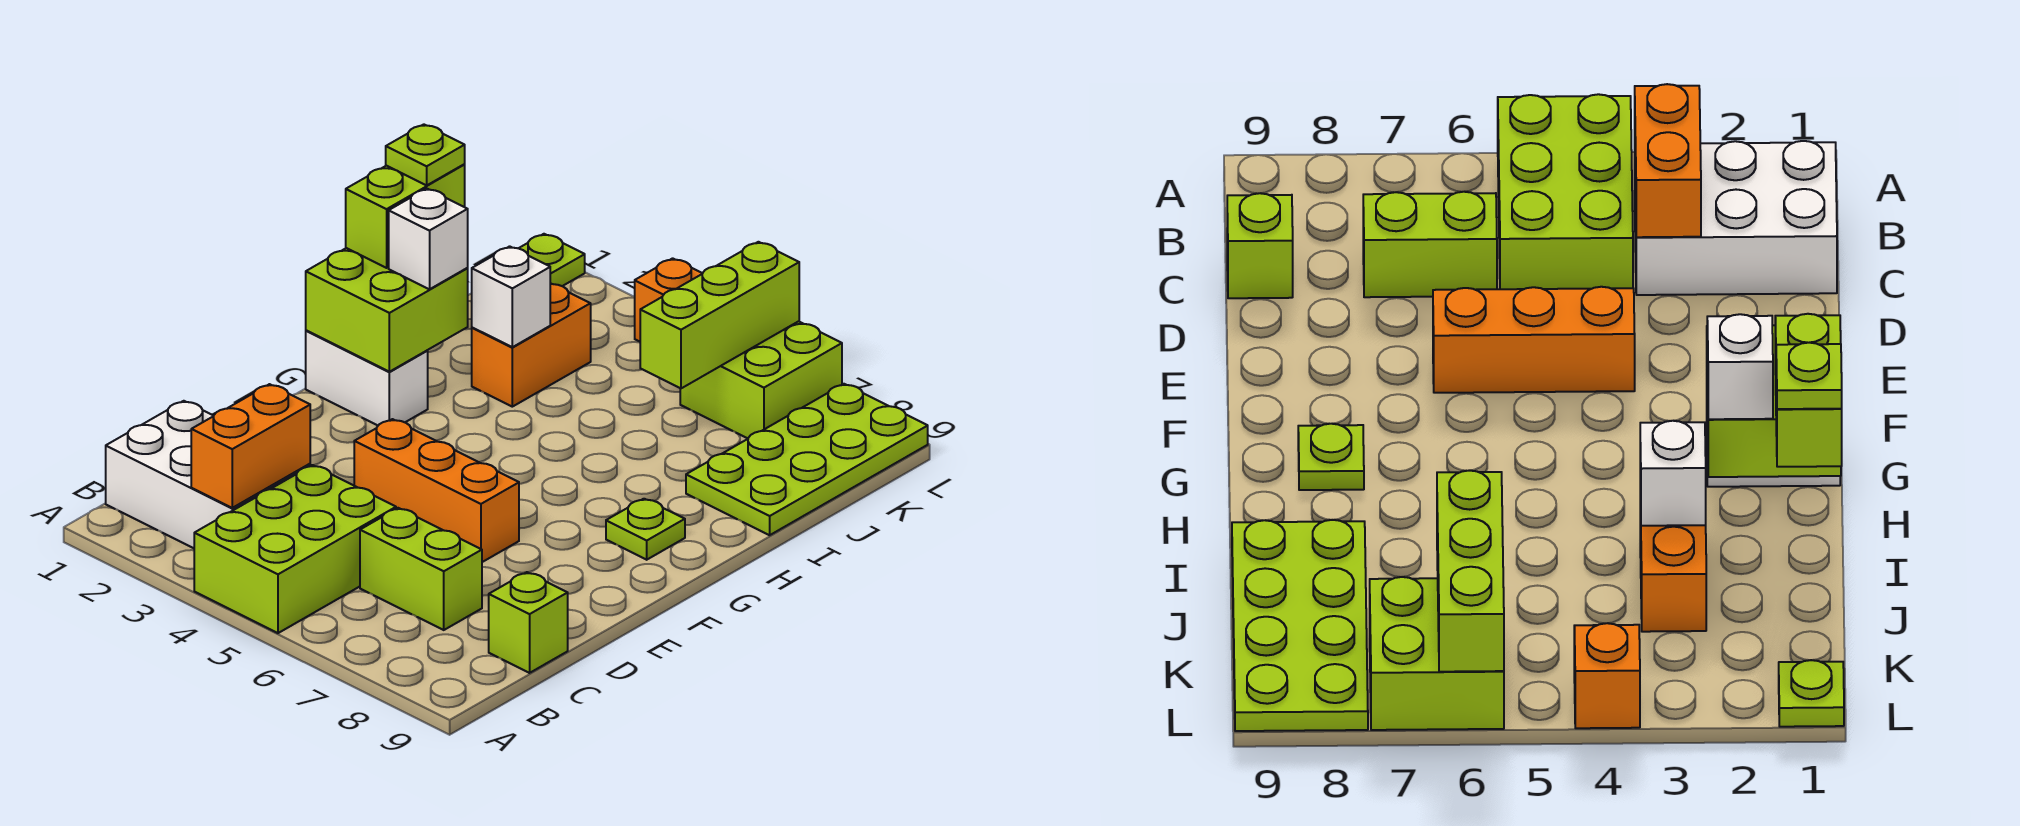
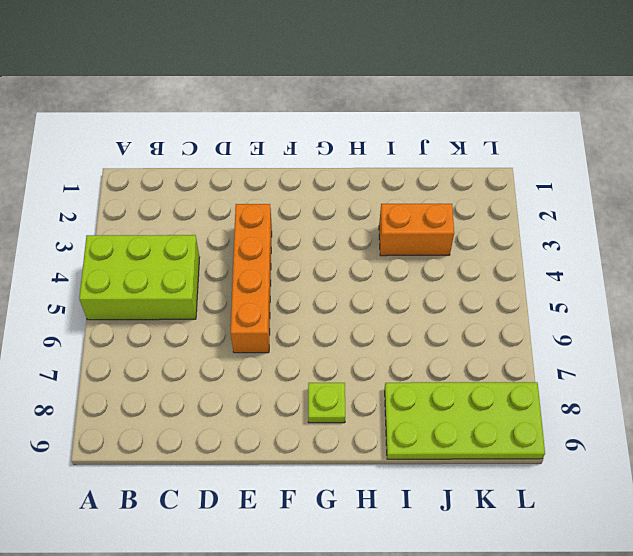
orange 1x4 brick [231,204,272,353] -> orange 1x3 brick [354,419,519,562]
none -> white 2x3 brick [106,401,310,548]
none -> lime 1x2 brick [360,508,482,630]
none -> lime 1x1 brick [489,572,568,673]

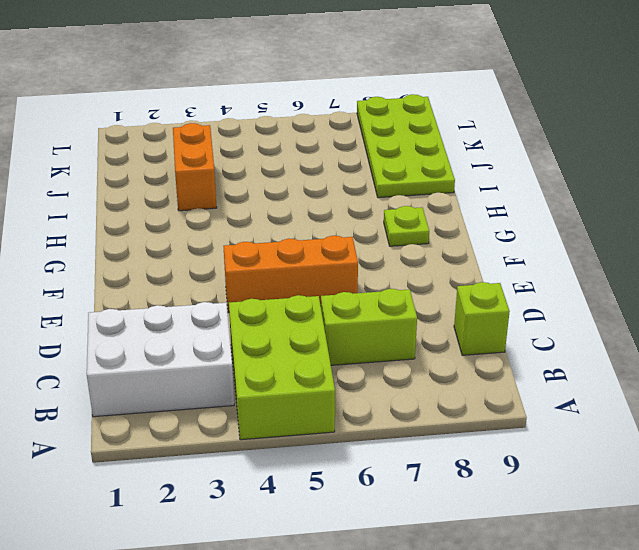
none -> white 1x2 brick [306,330,428,425]
none -> lime 2x2 brick [680,321,842,438]
none -> lime 1x1 plate [519,234,585,286]

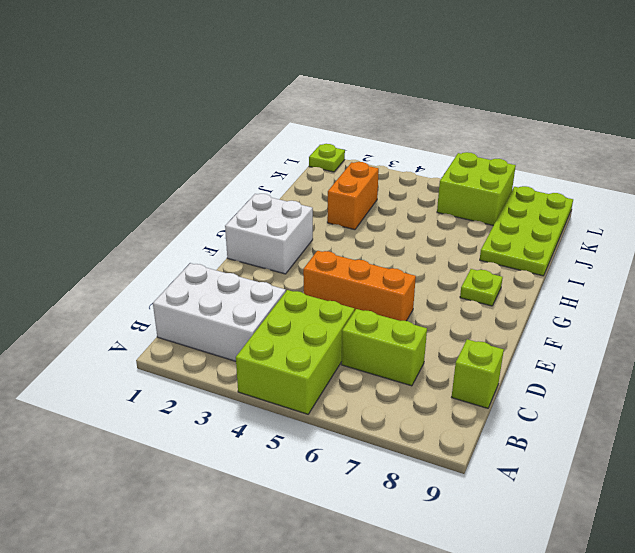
white 2x2 brick [225,194,313,274] -> white 1x2 brick [306,330,428,425]
none -> orange 1x1 brick [635,258,703,342]
none -> orange 1x2 brick [191,384,310,508]
none -> lime 2x2 brick [306,248,468,372]

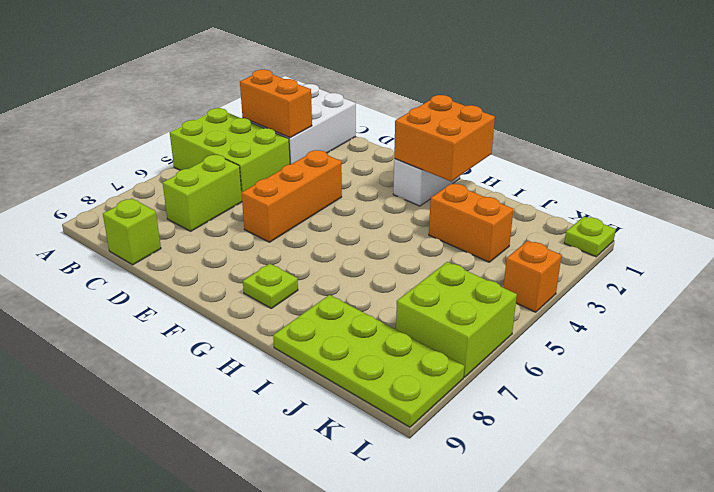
orange 2x2 brick [394,95,495,181] -> lime 2x2 brick [306,248,468,372]
none -> white 1x1 brick [472,246,550,347]
none -> lime 1x3 brick [640,242,799,389]
none -> lime 1x2 brick [346,165,465,268]

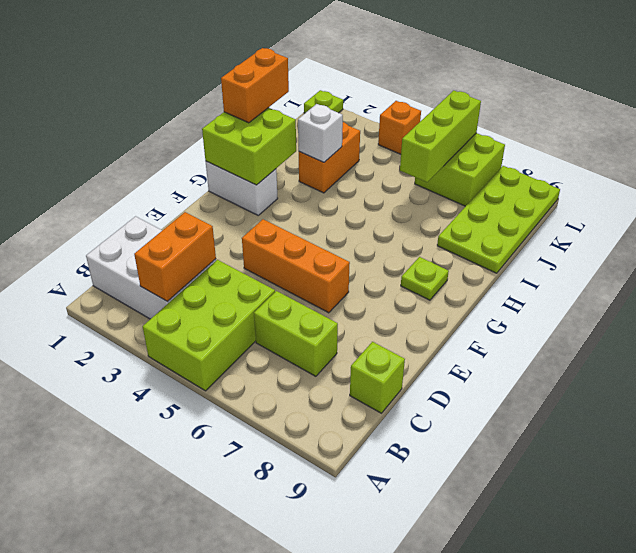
orange 1x2 brick [221,48,289,123] -> lime 1x2 brick [346,165,465,268]
none -> white 1x1 brick [389,189,468,289]
none -> lime 1x1 plate [386,124,465,185]

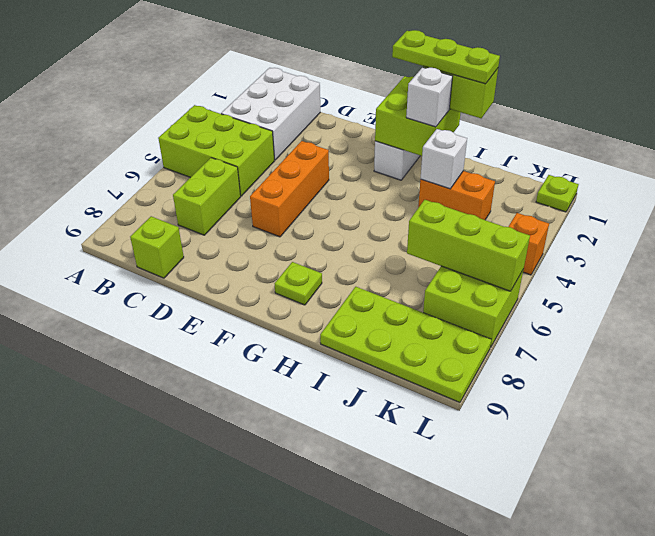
lime 1x3 plate [392,30,500,84] -> lime 1x1 plate [386,124,465,185]
none -> orange 1x2 brick [191,384,310,508]

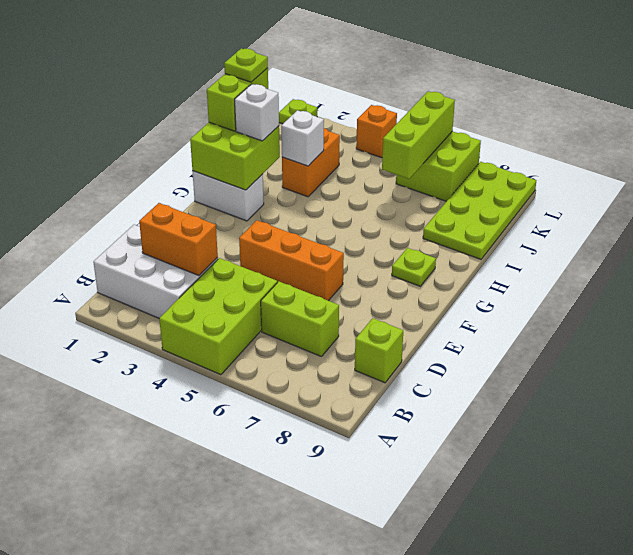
orange 1x2 brick [139,203,218,276] -> orange 1x2 brick turned to [191,384,310,508]

